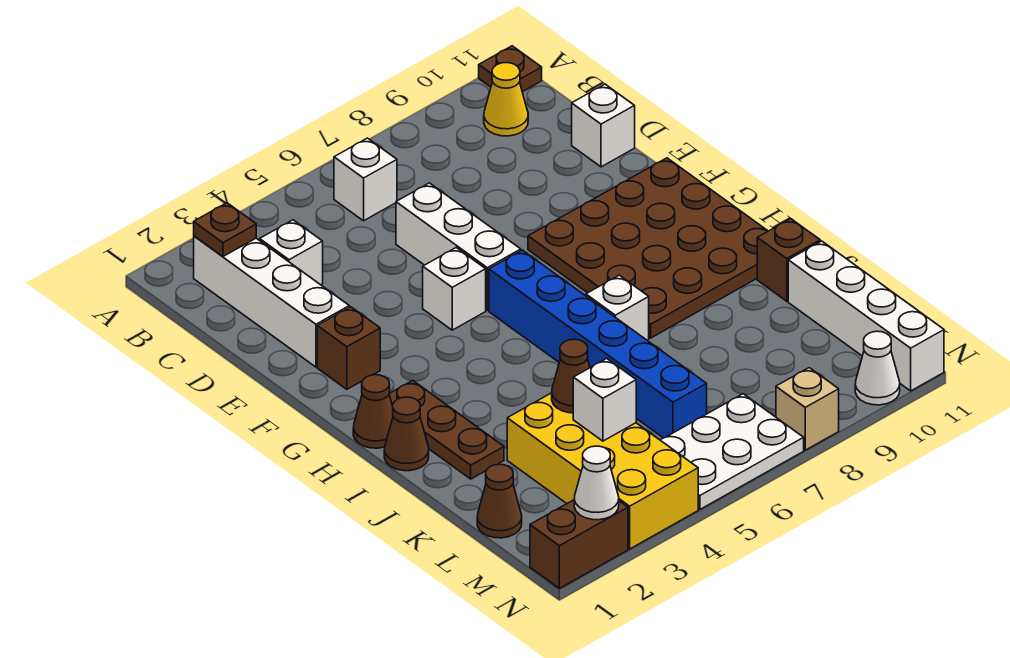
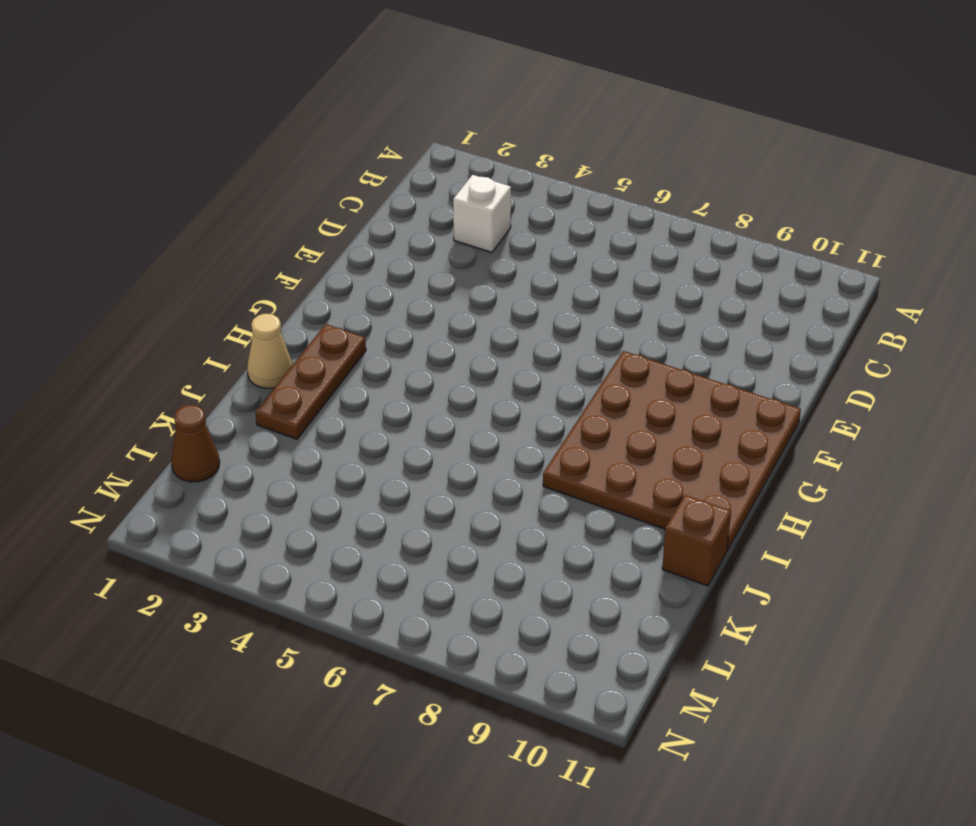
tan 1x1 cone [247,314,293,388] -> brown 1x1 cone [384,397,429,471]
none -> brown 1x1 plate [479,46,542,92]
none -> white 1x4 brick [194,236,349,367]
none -> white 1x1 brick [334,138,397,221]

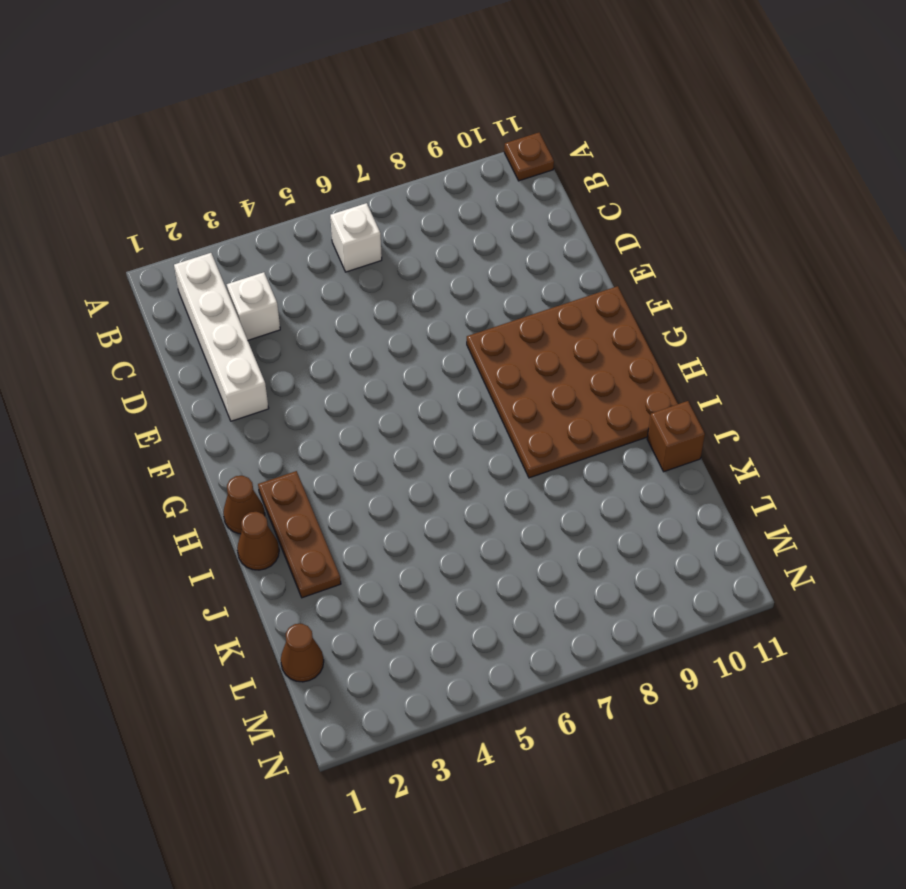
none -> yellow 1x1 cone [484,63,528,136]
none -> white 1x3 brick [396,183,521,310]
none -> white 1x1 brick [572,84,635,167]

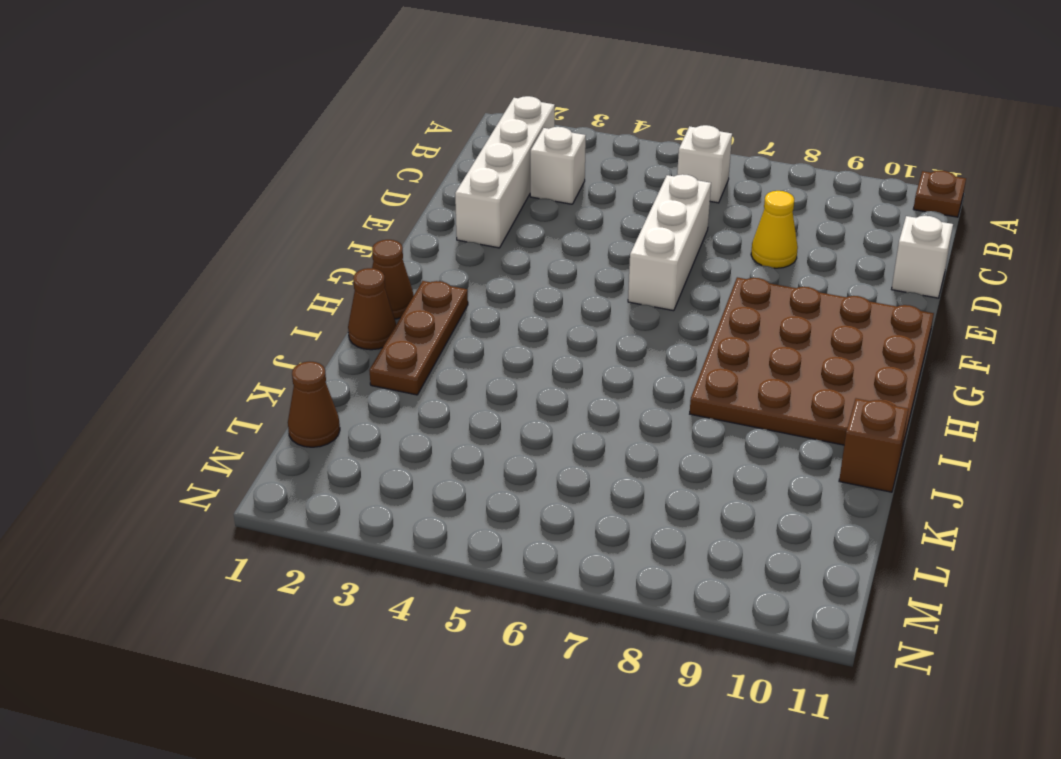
yellow 1x1 cone [751,191,798,268] -> yellow 1x1 cone moved to [484,63,528,136]
none -> brown 1x1 brick [317,307,380,389]
none -> white 1x1 brick [423,248,486,330]
none -> blue 1x6 brick [489,250,707,438]

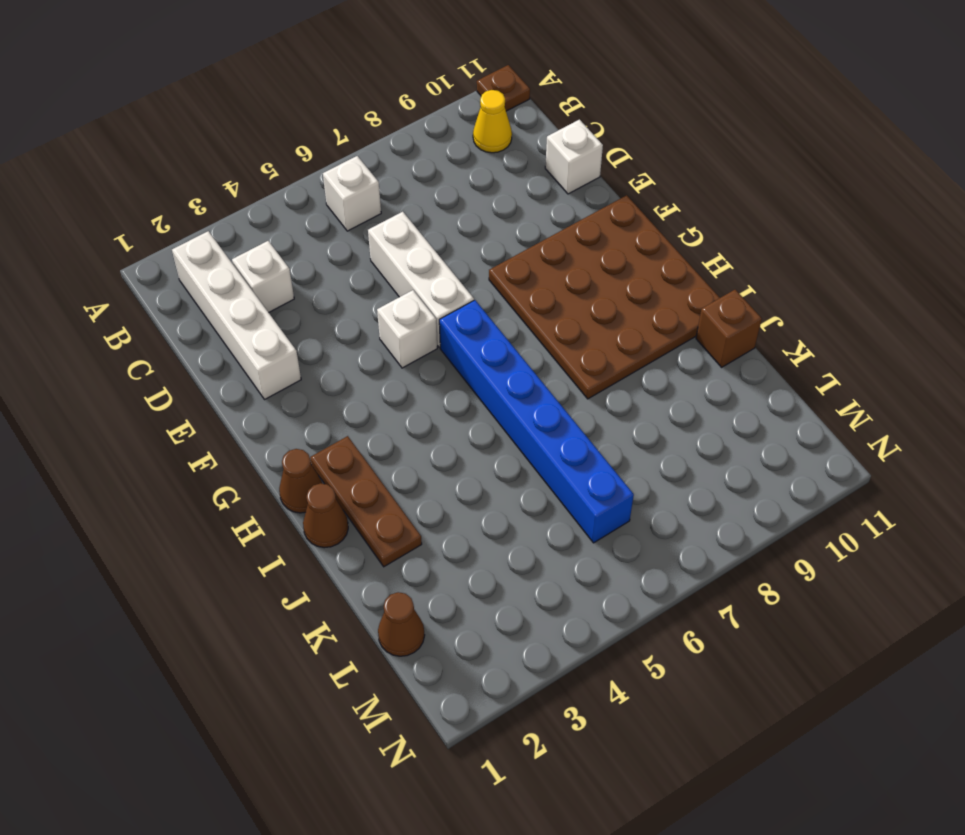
none -> brown 1x1 brick [317,307,380,389]
none -> white 1x1 brick [586,275,649,340]
none -> yellow 2x4 brick [507,393,698,549]

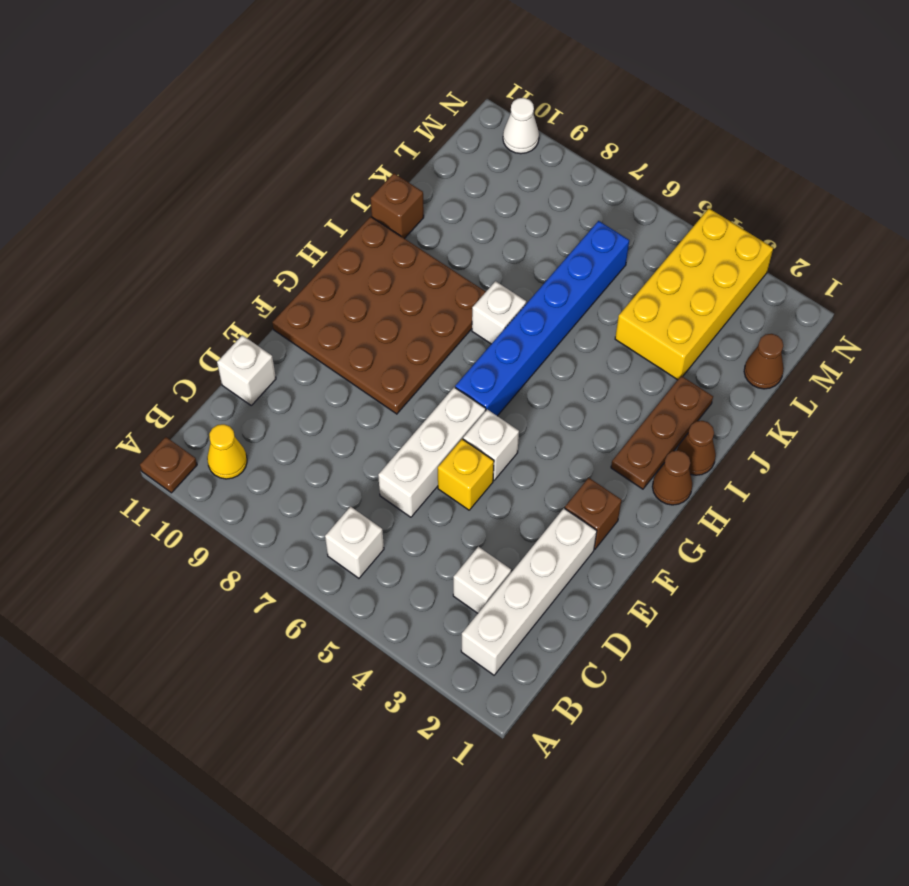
yellow 1x1 brick [438,439,494,510] -> none
none -> white 1x4 brick [788,241,944,391]
none -> white 2x3 plate [661,394,804,509]
none -> brown 1x2 brick [530,500,628,588]

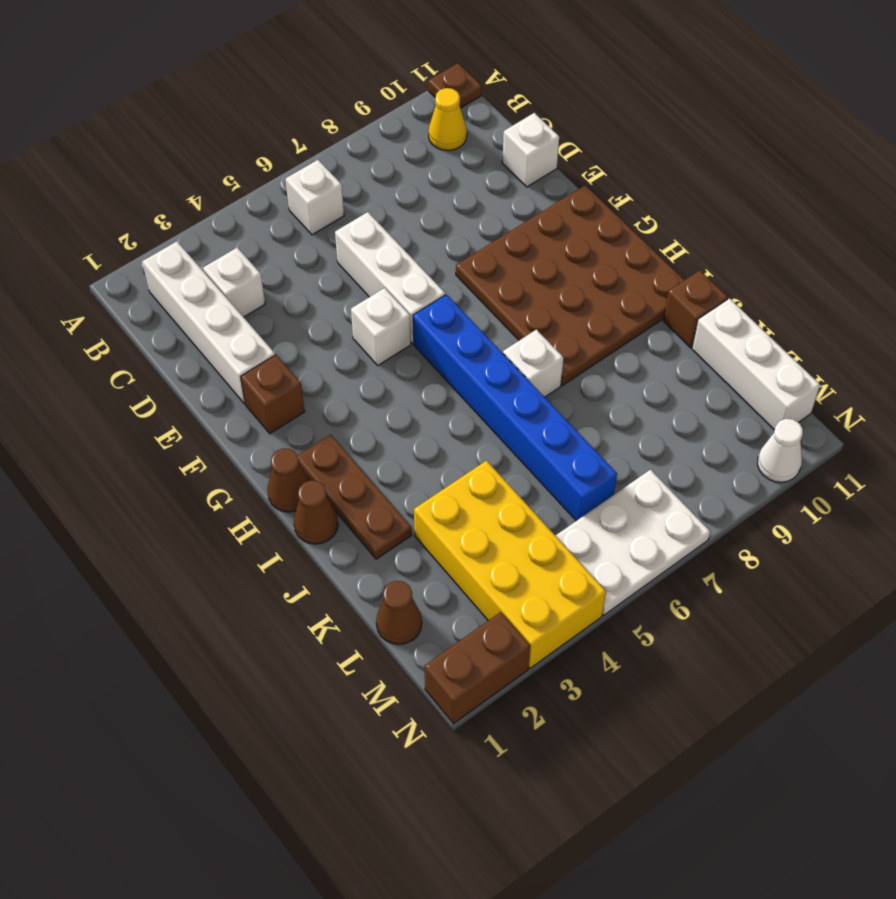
white 1x3 brick [692,298,820,430] -> white 1x4 brick [788,241,944,391]
none -> tan 1x1 brick [776,368,839,450]
none -> brown 1x1 plate [194,203,256,256]
none -> brown 1x1 cone [552,339,590,413]

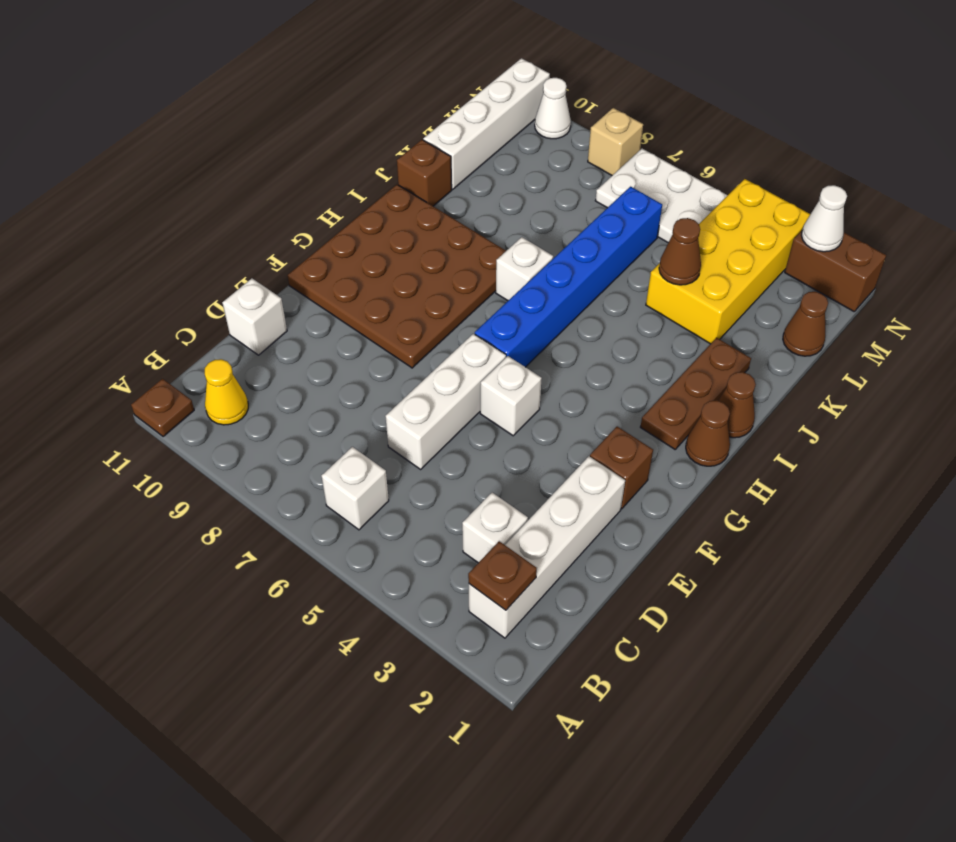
none -> white 1x1 brick [573,359,636,441]

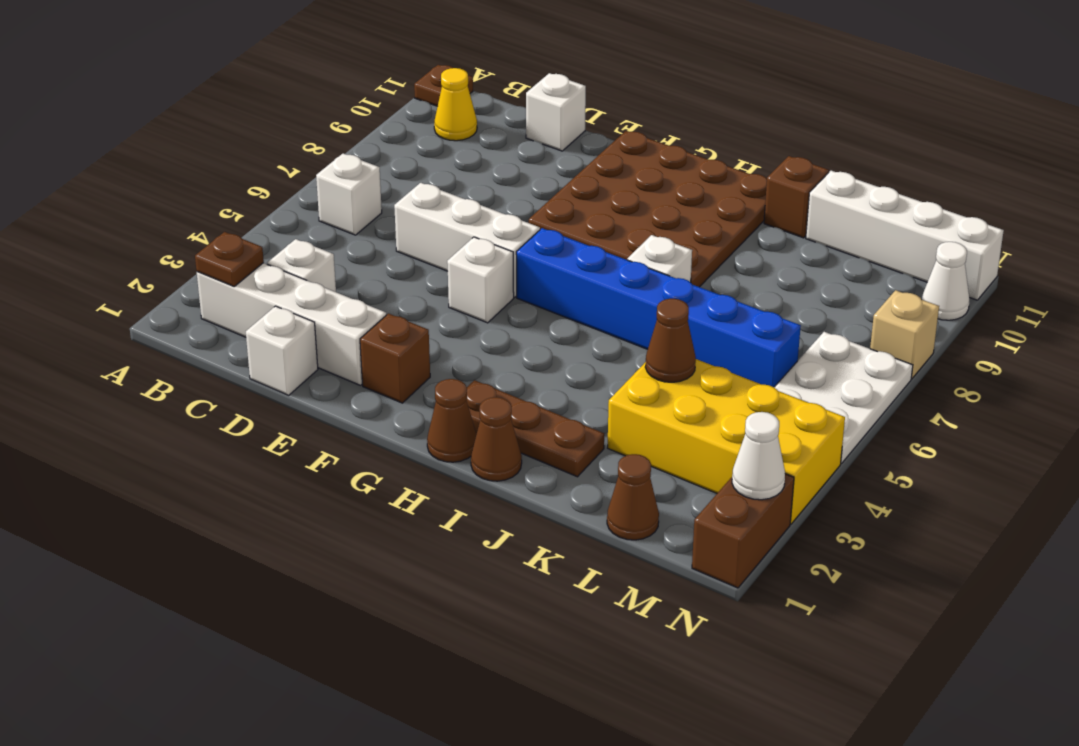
white 1x1 brick [246,306,318,395] -> white 1x1 brick moved to [573,359,636,441]

